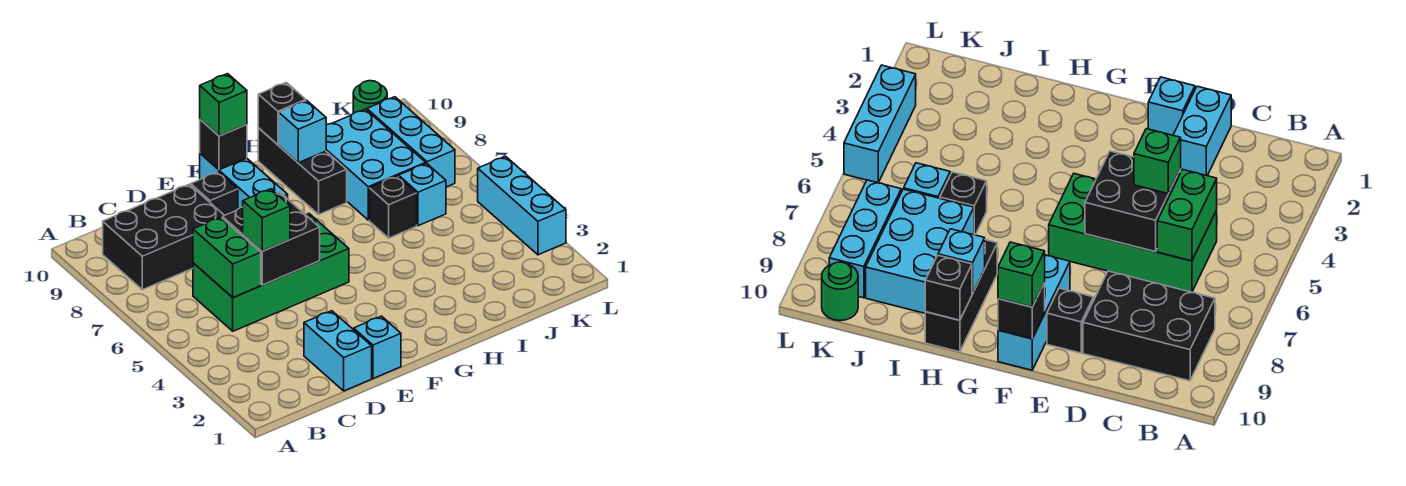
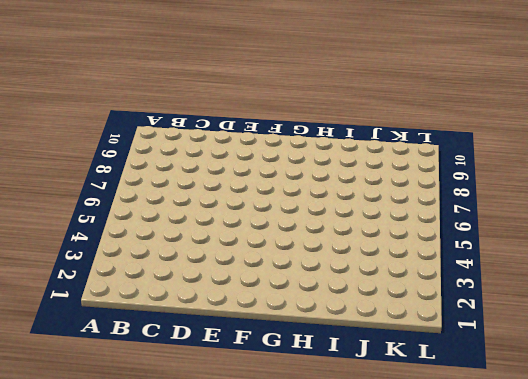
none -> black 2x3 brick [102,184,224,290]
none -> green 2x4 brick [193,214,349,331]
none -> cyan 1x2 brick [304,311,372,391]

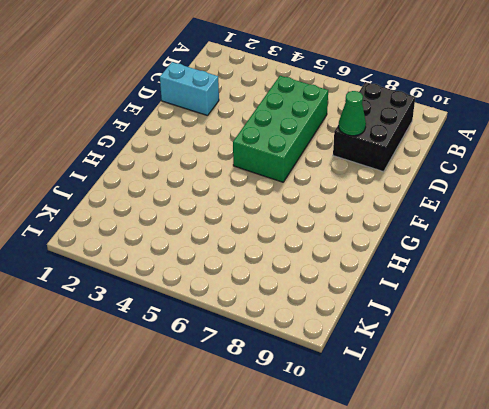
green 1x1 cone [339,91,366,136] -> none
none -> cyan 1x1 brick [354,316,401,379]
none -> black 1x1 brick [191,172,238,215]
none -> cyan 1x3 brick [200,153,288,209]

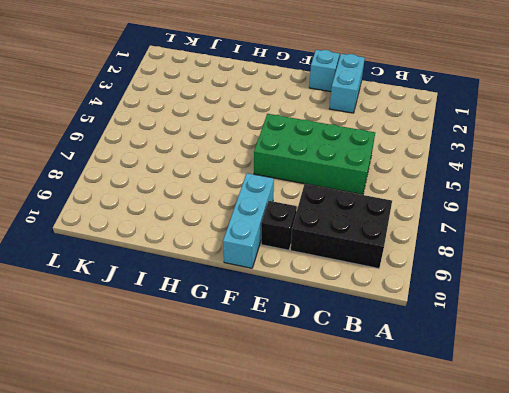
none -> black 1x3 brick [258,128,347,214]
none -> black 1x1 brick [369,176,417,238]
none -> cyan 2x3 brick [326,109,426,220]

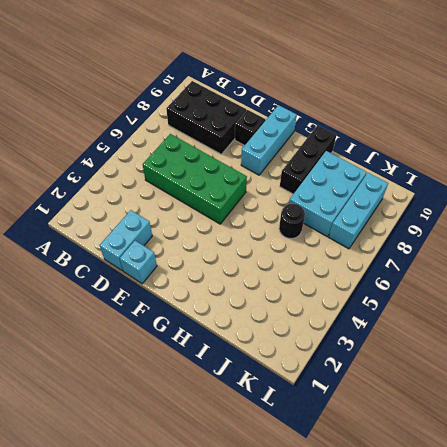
black 1x1 round brick [279,204,305,239] -> black 1x1 brick [369,176,417,238]
none -> cyan 1x1 brick [399,163,446,226]
none -> green 1x1 round brick [353,81,387,113]
none -> cyan 1x3 brick [478,156,566,255]

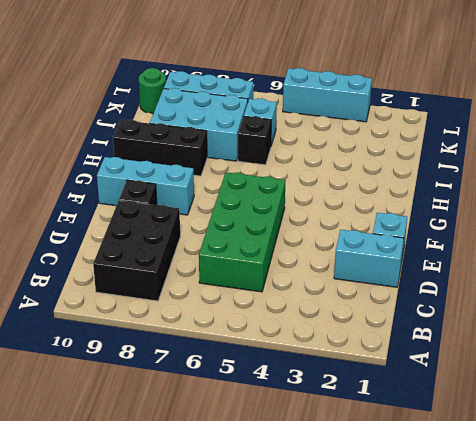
none -> green 1x2 brick [193,217,261,298]
none -> black 2x2 brick [222,192,320,285]
none -> black 1x1 brick [200,120,247,170]

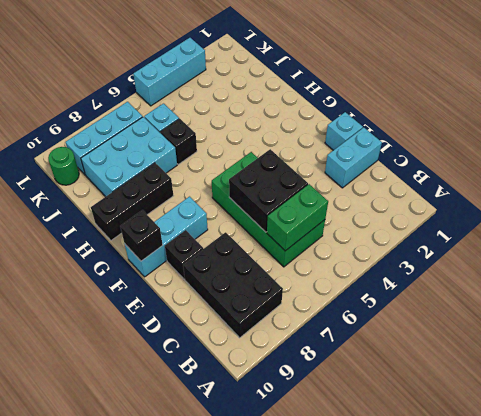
none -> cyan 1x1 brick [279,100,326,163]
none -> black 1x1 brick [258,82,306,145]
none -> green 1x1 brick [243,189,290,251]

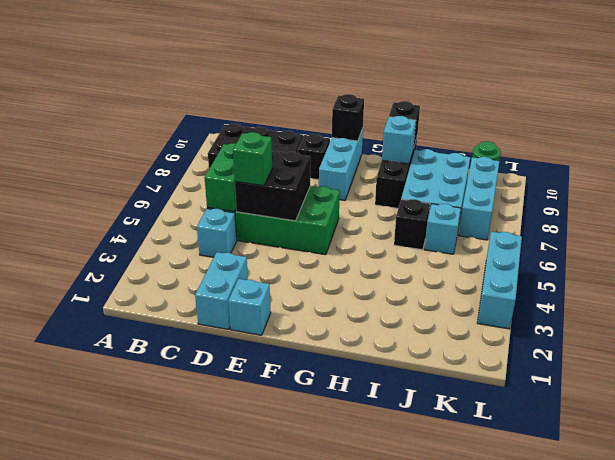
cyan 1x1 brick [197,209,237,257] -> none
none -> green 1x1 brick [200,74,247,136]

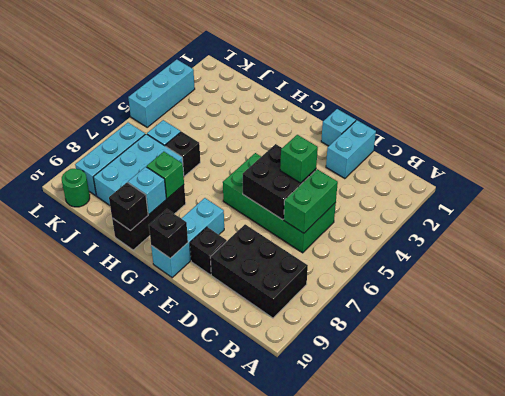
green 1x1 brick [147,152,184,199] -> green 1x1 brick moved to [200,74,247,136]

